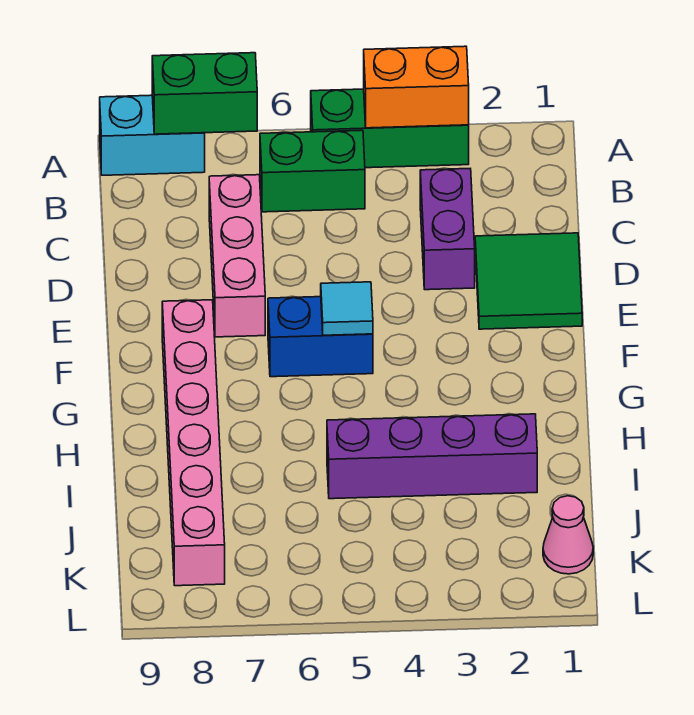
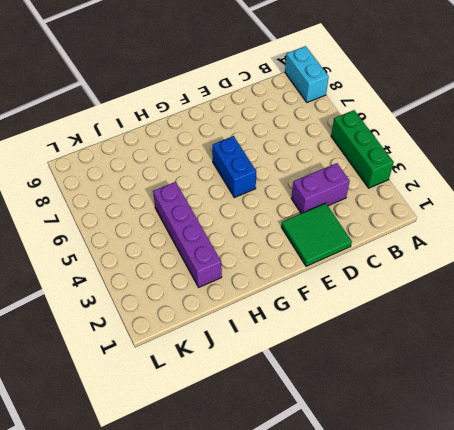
none -> green 1x2 brick [260,130,365,212]
none -> pink 1x3 brick [209,175,265,337]
none -> pink 1x6 brick [162,300,225,586]

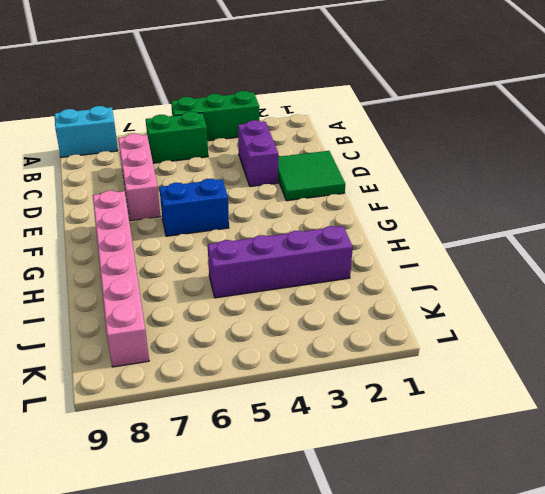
none -> pink 1x1 cone [543,496,593,574]
none -> orange 1x2 brick [364,46,469,128]
none -> green 1x2 brick [152,53,257,134]

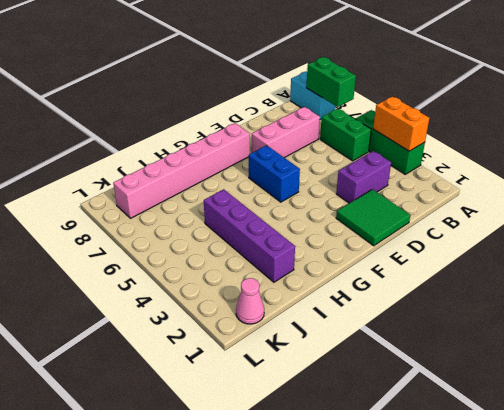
none -> cyan 1x1 tile [321,282,373,335]

